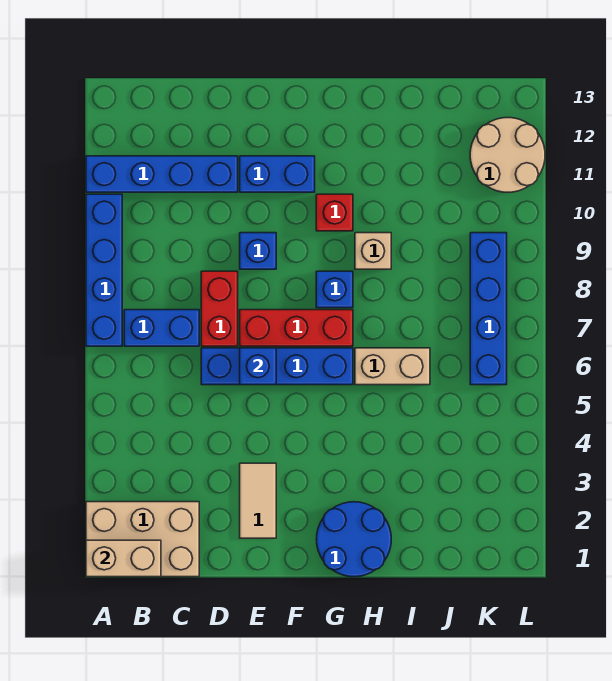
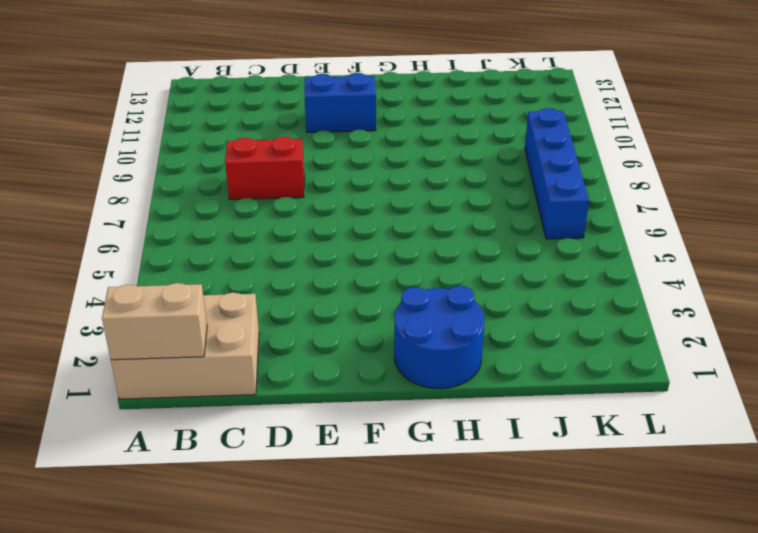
red 1x2 brick [225,137,304,200] -> red 1x2 brick turned to [201,271,238,346]
none -> blue 1x4 brick [86,194,122,346]
none -> blue 1x4 brick [86,156,238,192]
none -> blue 1x2 brick [124,310,199,346]

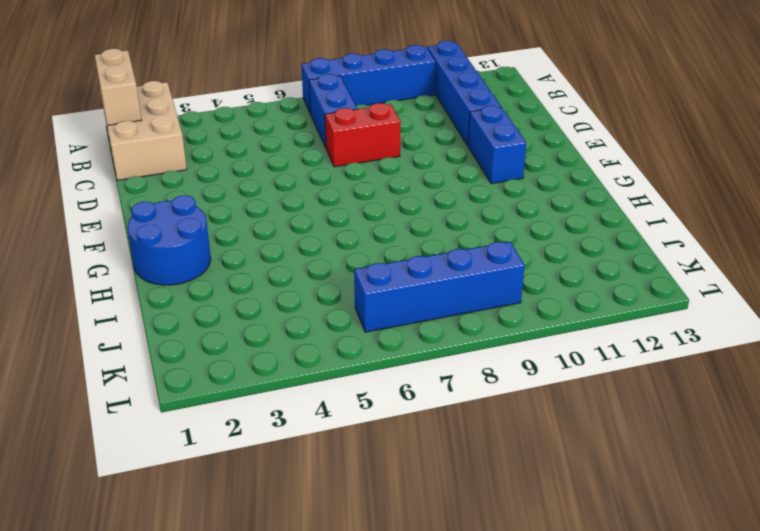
none -> blue 1x4 brick [201,348,353,385]
none -> tan 1x2 tile [240,463,276,538]
none -> red 1x3 brick [240,310,353,346]

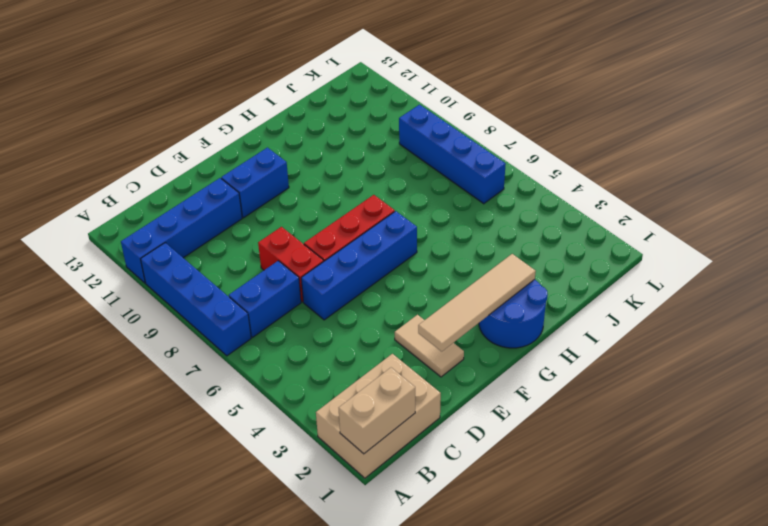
tan 1x4 tile [418,254,536,351] -> none
none -> blue 1x1 brick [240,233,276,269]
none -> blue 1x1 brick [316,271,353,308]
none -> red 1x1 brick [316,194,353,231]

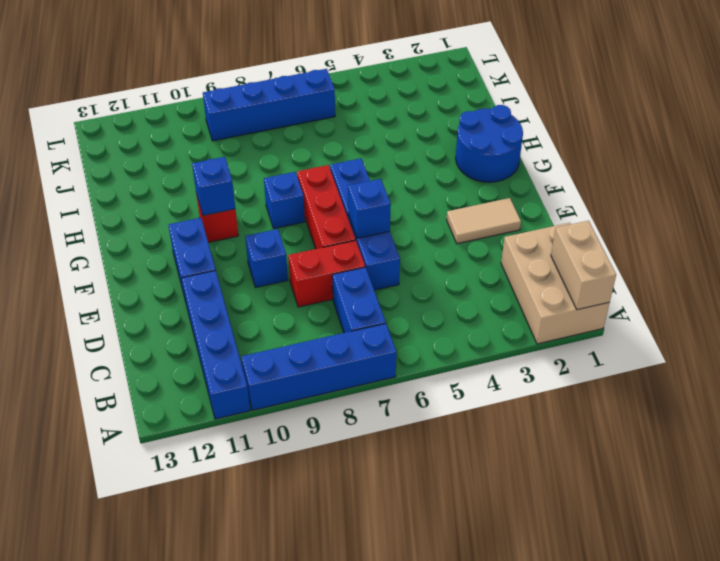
blue 1x1 brick [192,157,235,216] -> none
none -> tan 1x2 brick [355,348,430,385]
none -> tan 1x1 brick [355,233,391,269]
none -> tan 2x2 round brick [470,118,545,192]

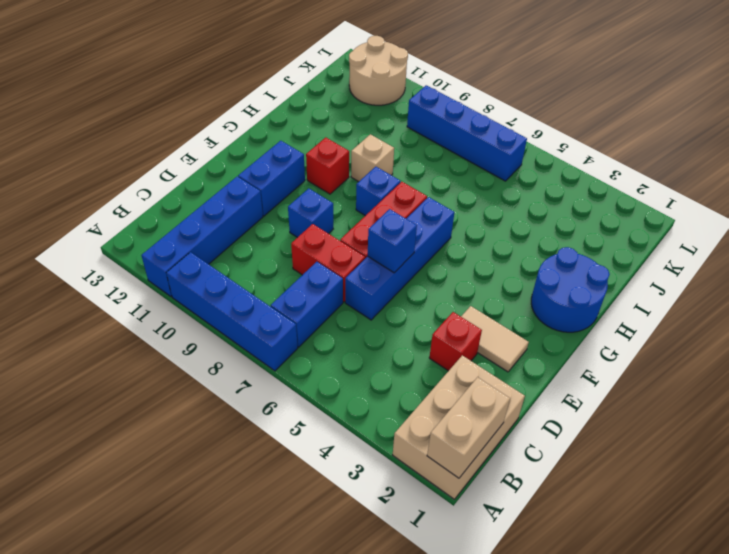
red 1x1 brick [429,312,482,371] -> none
none -> tan 1x2 brick [355,348,430,385]

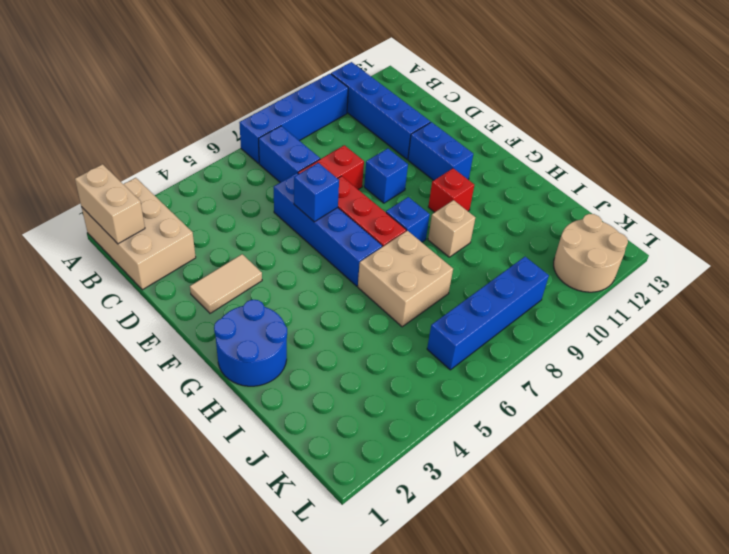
tan 2x2 brick [358,231,453,327] -> tan 1x2 brick [355,348,430,385]

